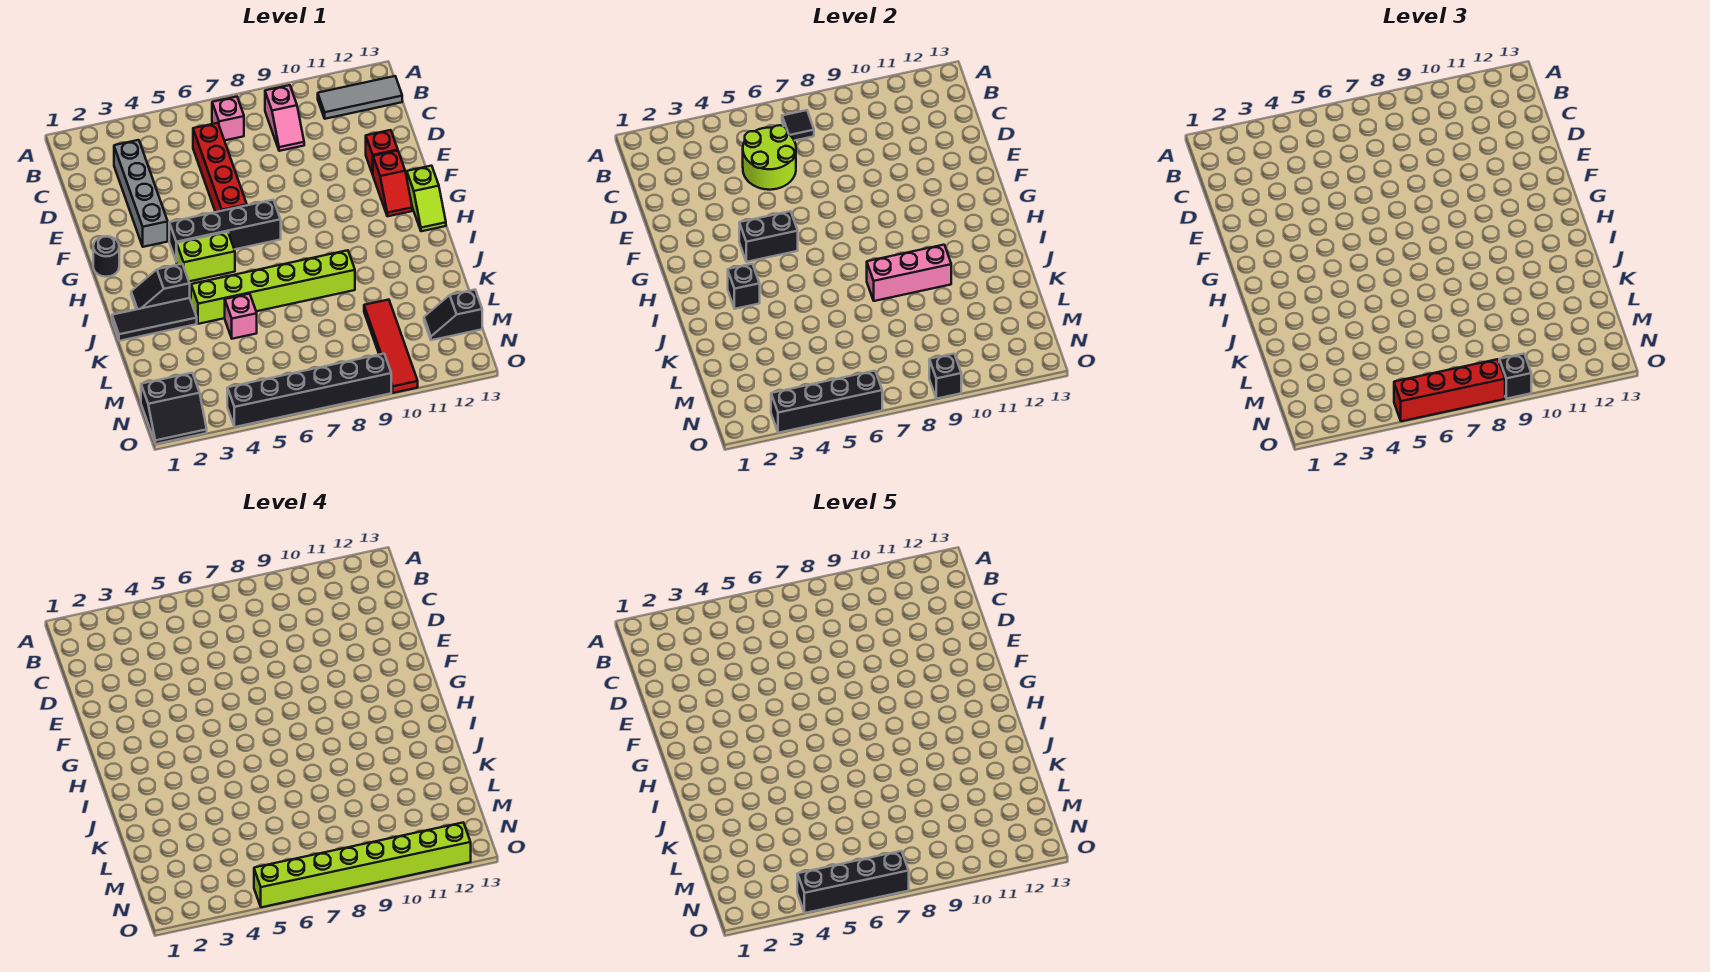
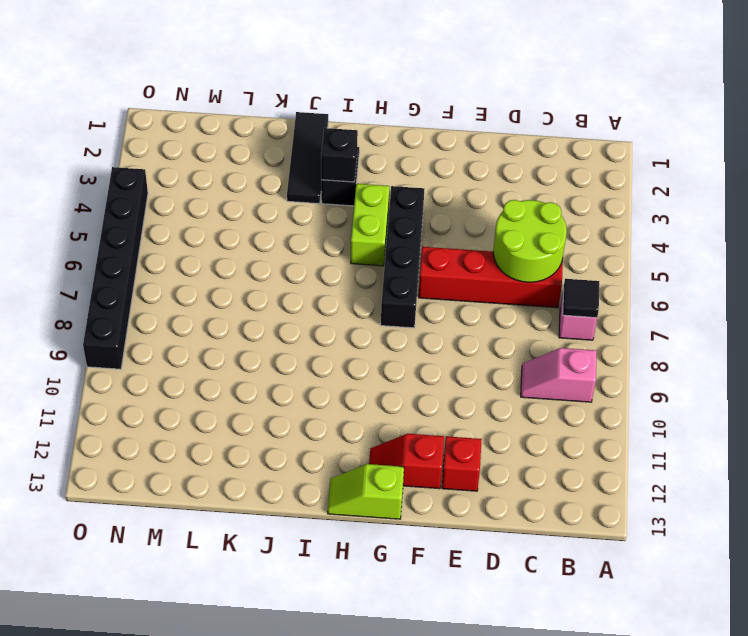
none -> grey 1x3 tile [318,76,402,119]
none -> grey 1x4 brick [114,140,168,247]
none -> black 1x1 round brick [93,236,119,277]
none -> lime 1x6 brick [191,250,355,324]

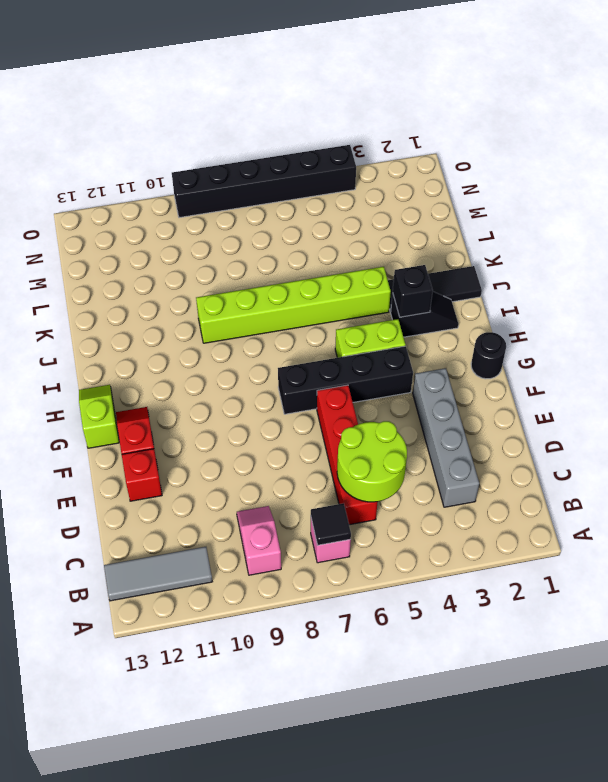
none -> pink 1x1 brick [225,294,257,339]
none -> red 1x4 tile [364,300,418,393]
none -> black 1x2 slope [424,290,482,340]
none -> black 2x2 slope [141,373,207,444]

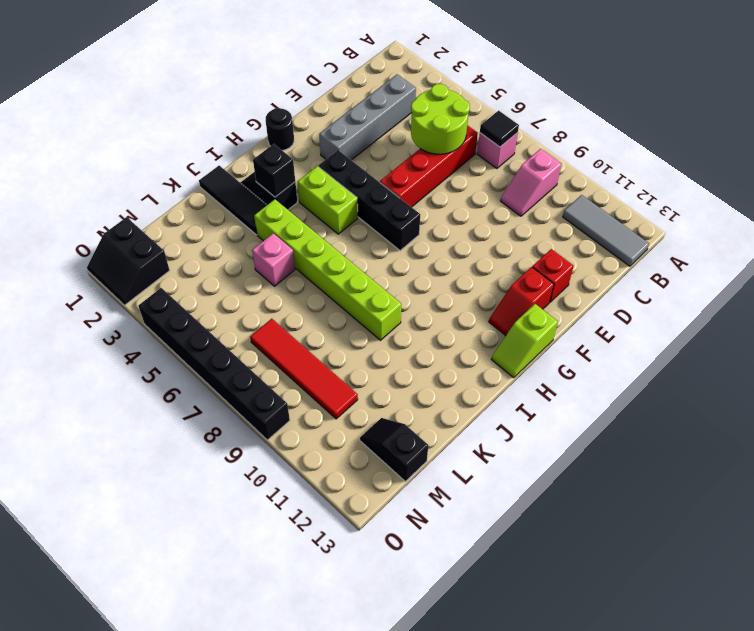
red 1x4 tile [250,319,358,419] -> red 1x4 tile turned to [364,300,418,393]
none -> black 1x2 brick [739,211,798,262]
none -> pink 1x3 brick [867,245,951,301]
none -> black 1x4 brick [771,371,882,433]
none -> black 1x1 brick [929,354,961,399]

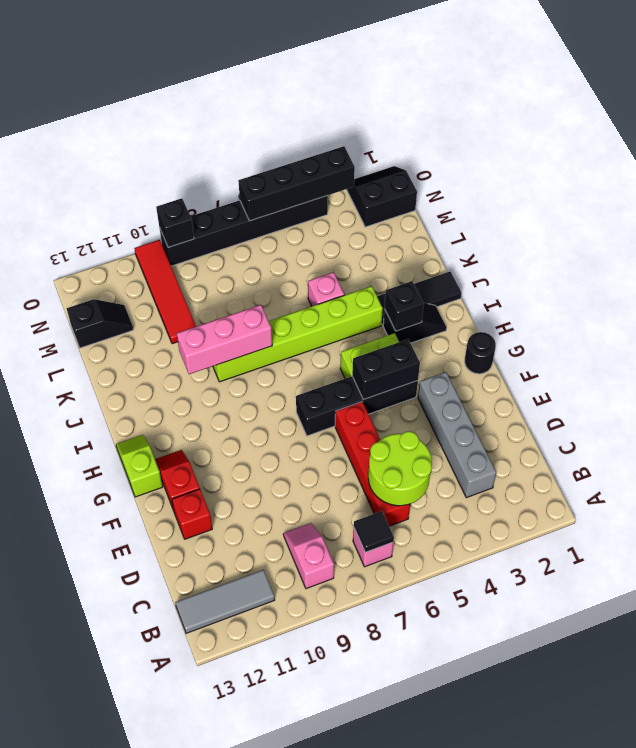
none -> red 1x4 brick [1394,359,1505,421]
none -> black 1x1 brick [1499,354,1531,399]
none -> lime 1x8 brick [254,823,471,907]
none -> black 1x4 brick [797,851,909,913]

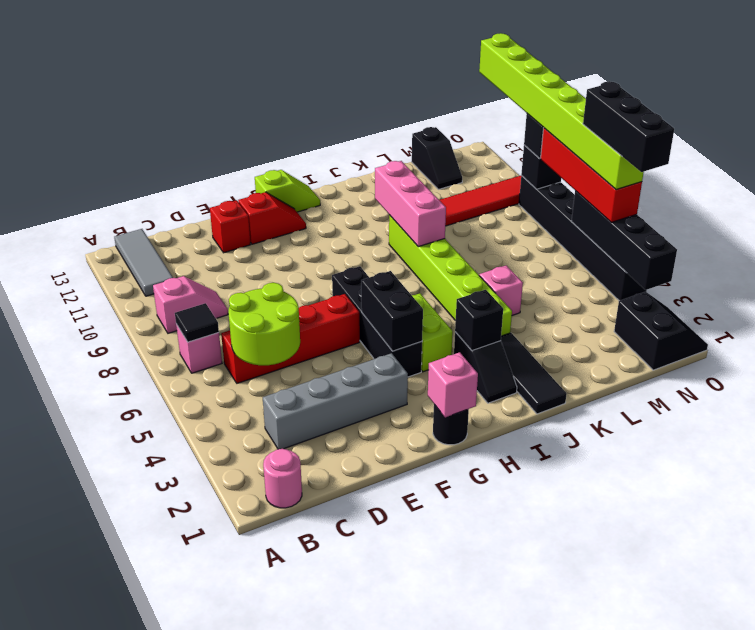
pink 1x1 round brick [263,449,302,508] -> none
pink 1x1 brick [428,352,478,417] -> none
black 1x3 brick [583,81,674,172] -> black 1x4 brick [797,851,909,913]

